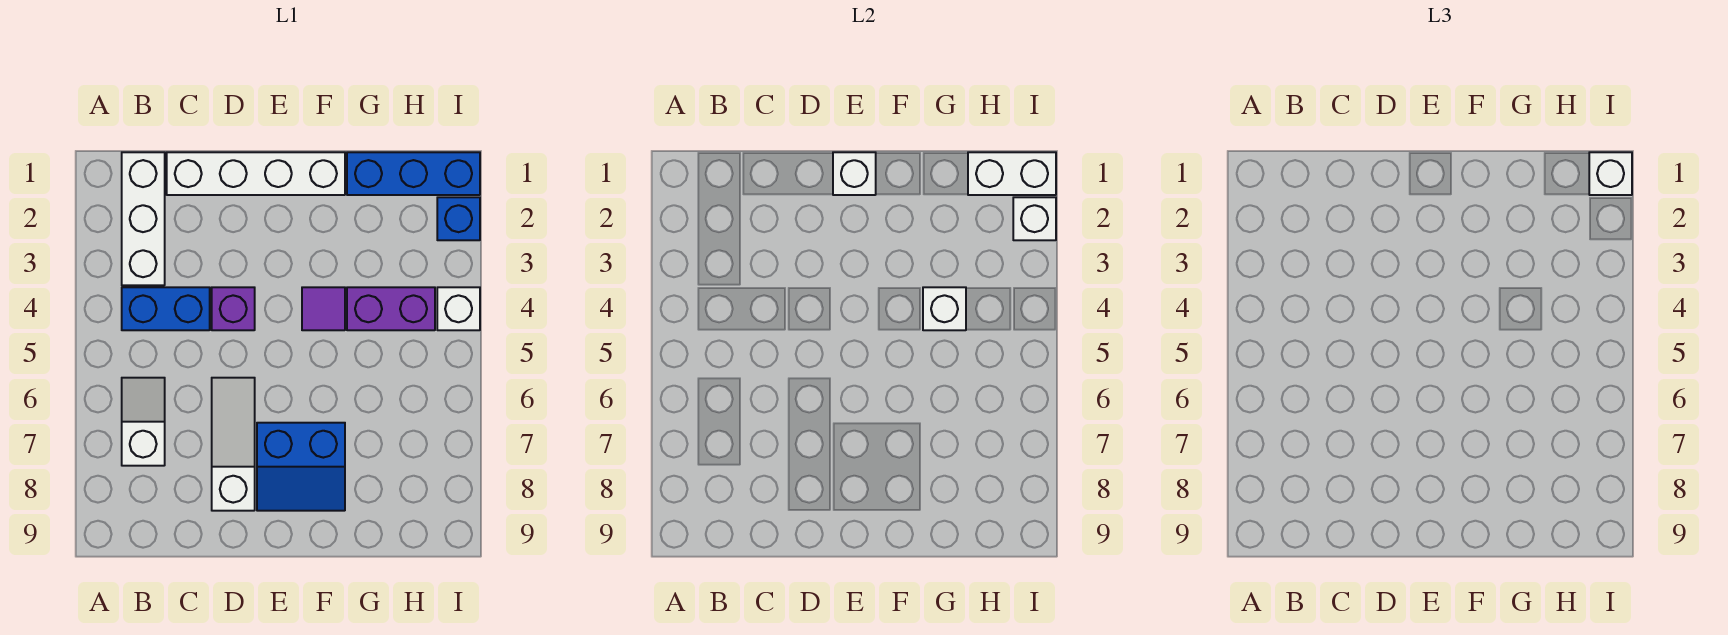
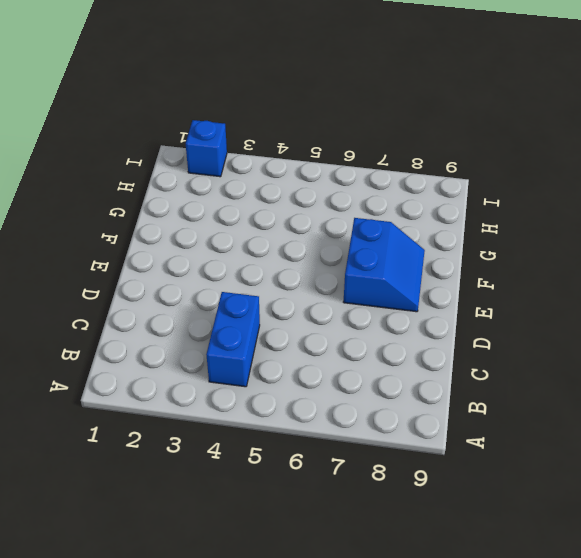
none -> white 1x3 brick [122,152,165,285]
none -> white 1x2 slope [122,378,165,466]
none -> white 1x4 brick [167,152,345,195]

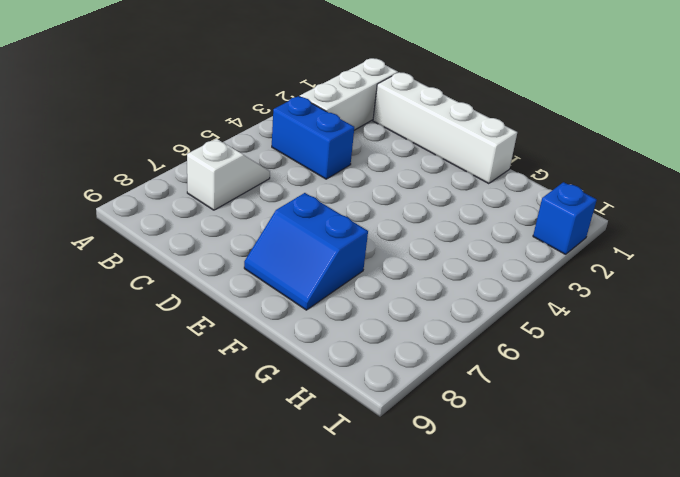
none -> purple 1x1 brick [212,287,255,330]
none -> white 1x3 slope [212,378,255,511]
none -> purple 1x1 tile [302,287,345,330]

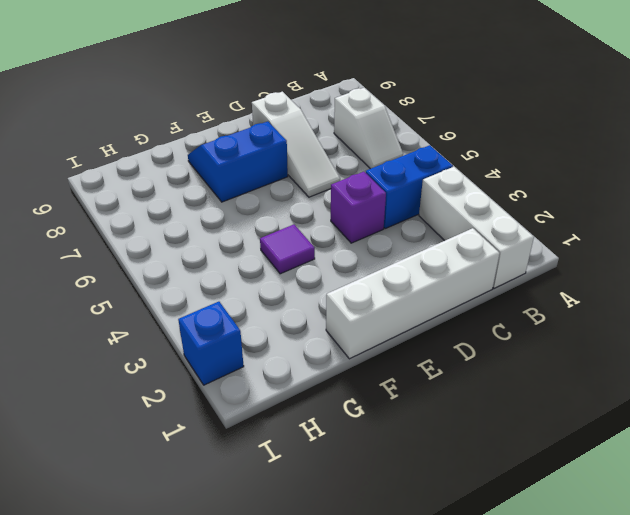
none -> blue 1x3 brick [347,152,480,195]
none -> purple 1x2 brick [347,287,435,330]
none -> white 1x1 brick [437,287,480,330]

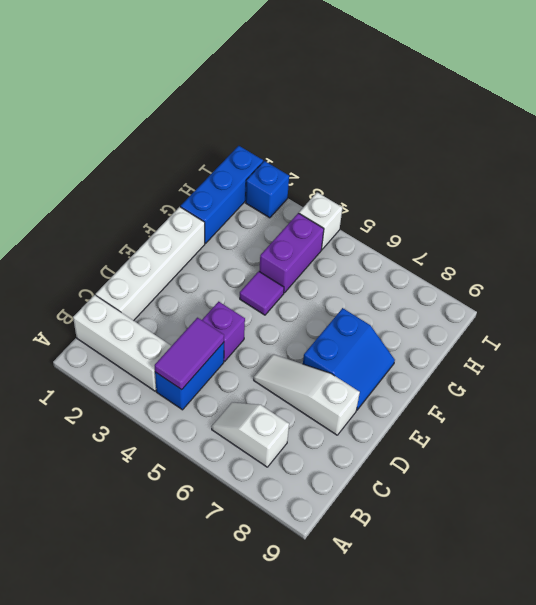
purple 1x2 tile [155,318,224,390] -> none
none -> white 1x1 brick [833,152,876,195]
none -> white 1x1 brick [923,287,966,330]
none -> white 1x2 brick [968,152,1056,195]

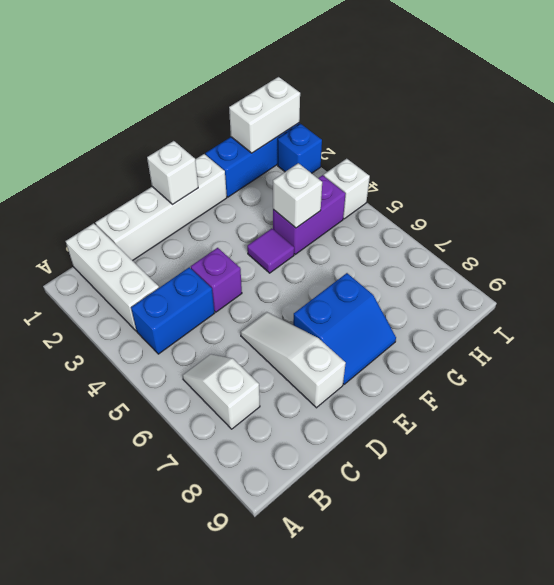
none -> white 1x1 brick [1013,197,1056,240]
none -> white 1x1 brick [1589,152,1632,195]

